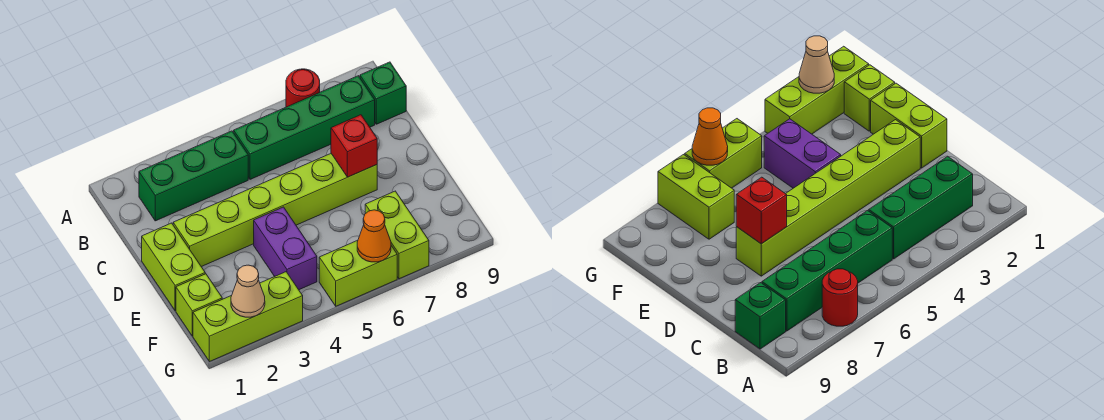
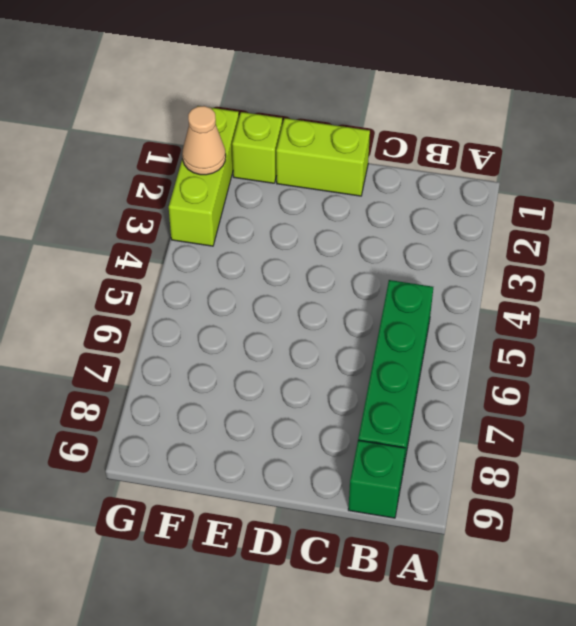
none -> red 1x1 round brick [286,69,320,107]
none -> green 1x3 brick [139,131,248,221]
none -> lime 1x6 brick [173,154,377,267]

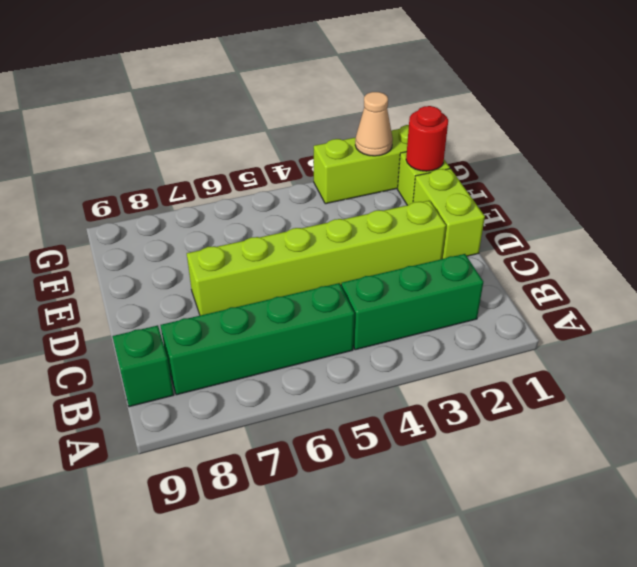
red 1x1 round brick [406,106,448,171] -> red 1x1 round brick moved to [286,69,320,107]
none -> purple 1x2 brick [254,207,317,290]
none -> lime 1x2 brick [365,191,429,279]
none -> lime 1x2 brick [319,240,397,306]

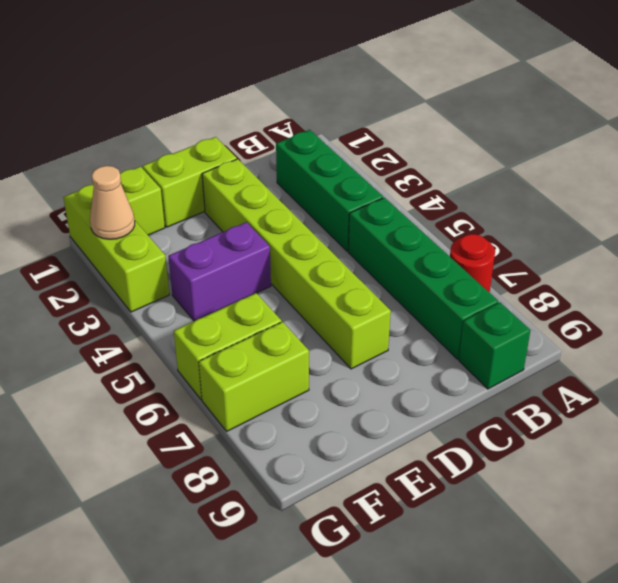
lime 1x2 brick [174,293,281,400] -> lime 1x2 brick turned to [319,240,397,306]
none -> red 1x1 brick [331,115,377,177]
none -> orange 1x1 cone [357,210,391,262]

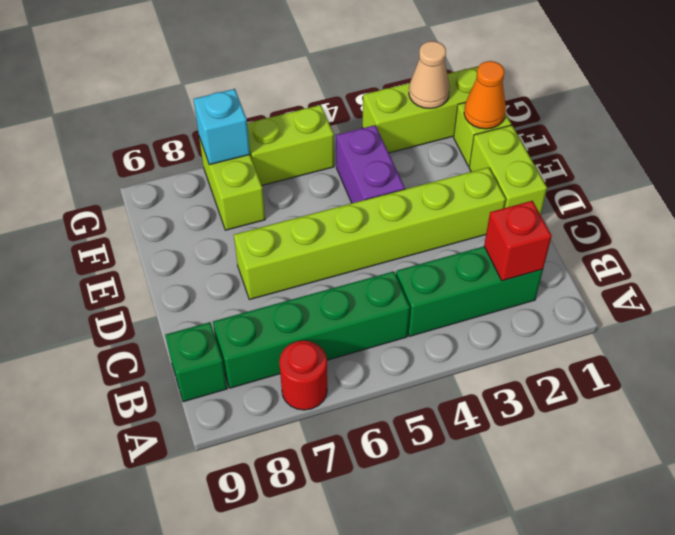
red 1x1 brick [484,201,552,281] -> red 1x1 brick moved to [331,115,377,177]
orange 1x1 cone [464,61,506,129] -> orange 1x1 cone moved to [357,210,391,262]
cyan 1x1 brick [194,89,250,165] -> none

